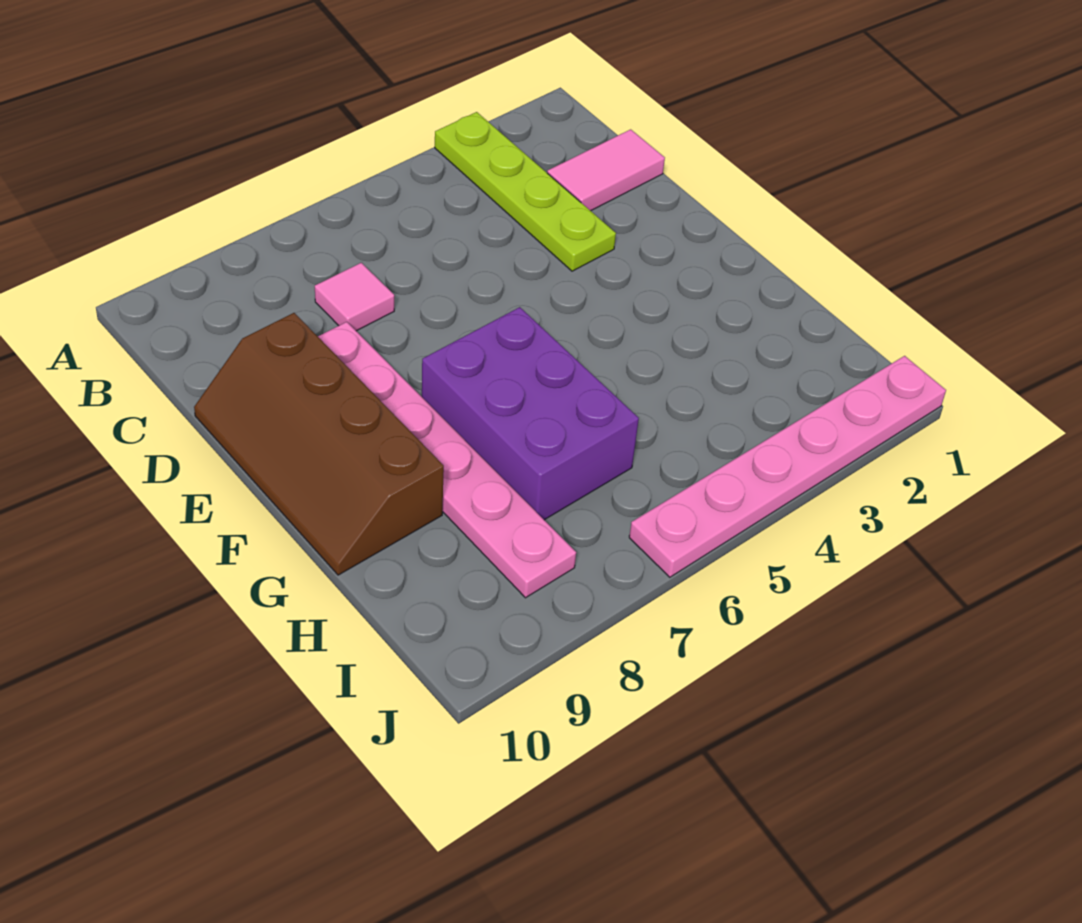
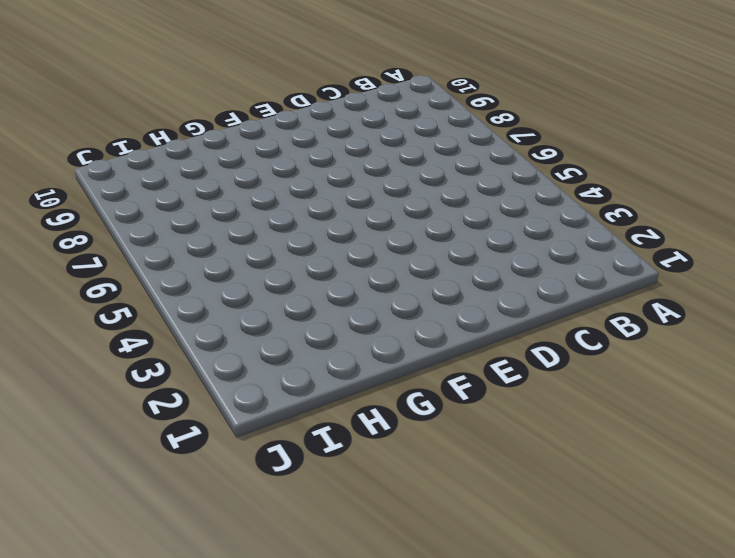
none -> lime 1x4 plate [435,112,616,271]
none -> pink 1x2 tile [547,129,665,211]

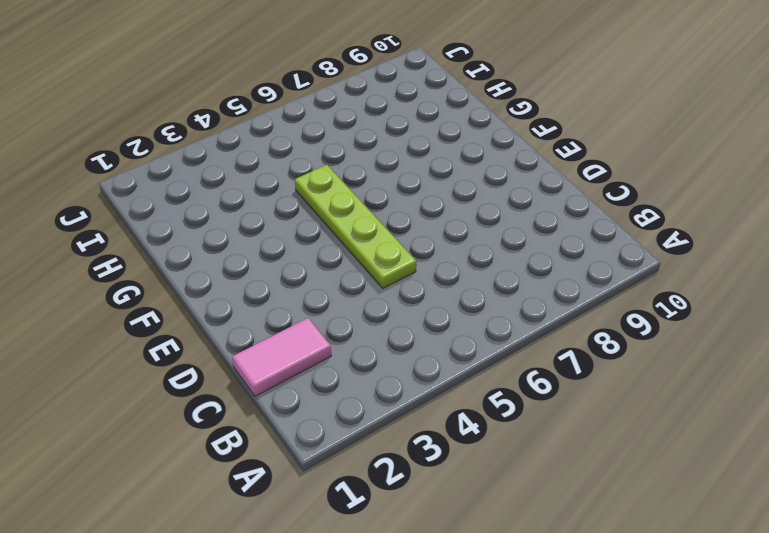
lime 1x4 plate [295,165,416,288] -> lime 1x4 plate moved to [435,112,616,271]
none -> pink 1x1 tile [315,263,394,331]
none -> pink 1x6 plate [318,322,576,598]

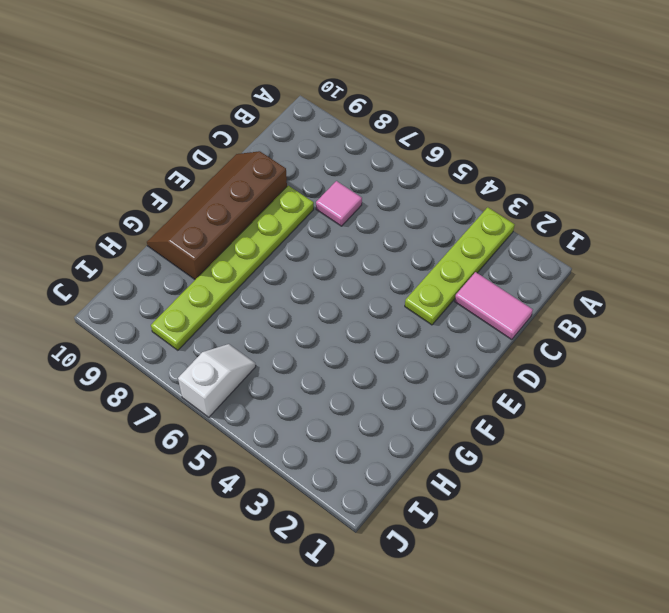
lime 1x6 plate [151,186,314,350] -> pink 1x6 plate [318,322,576,598]
white 1x2 slope [178,344,256,417] -> pink 1x6 plate [629,356,946,577]
none -> purple 2x3 brick [422,307,639,520]

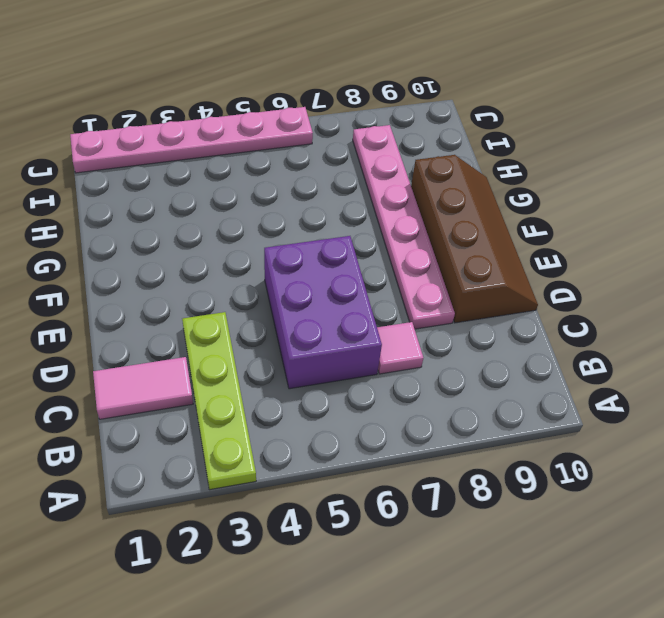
purple 2x3 brick [264,236,382,389] -> purple 2x3 brick moved to [422,307,639,520]

